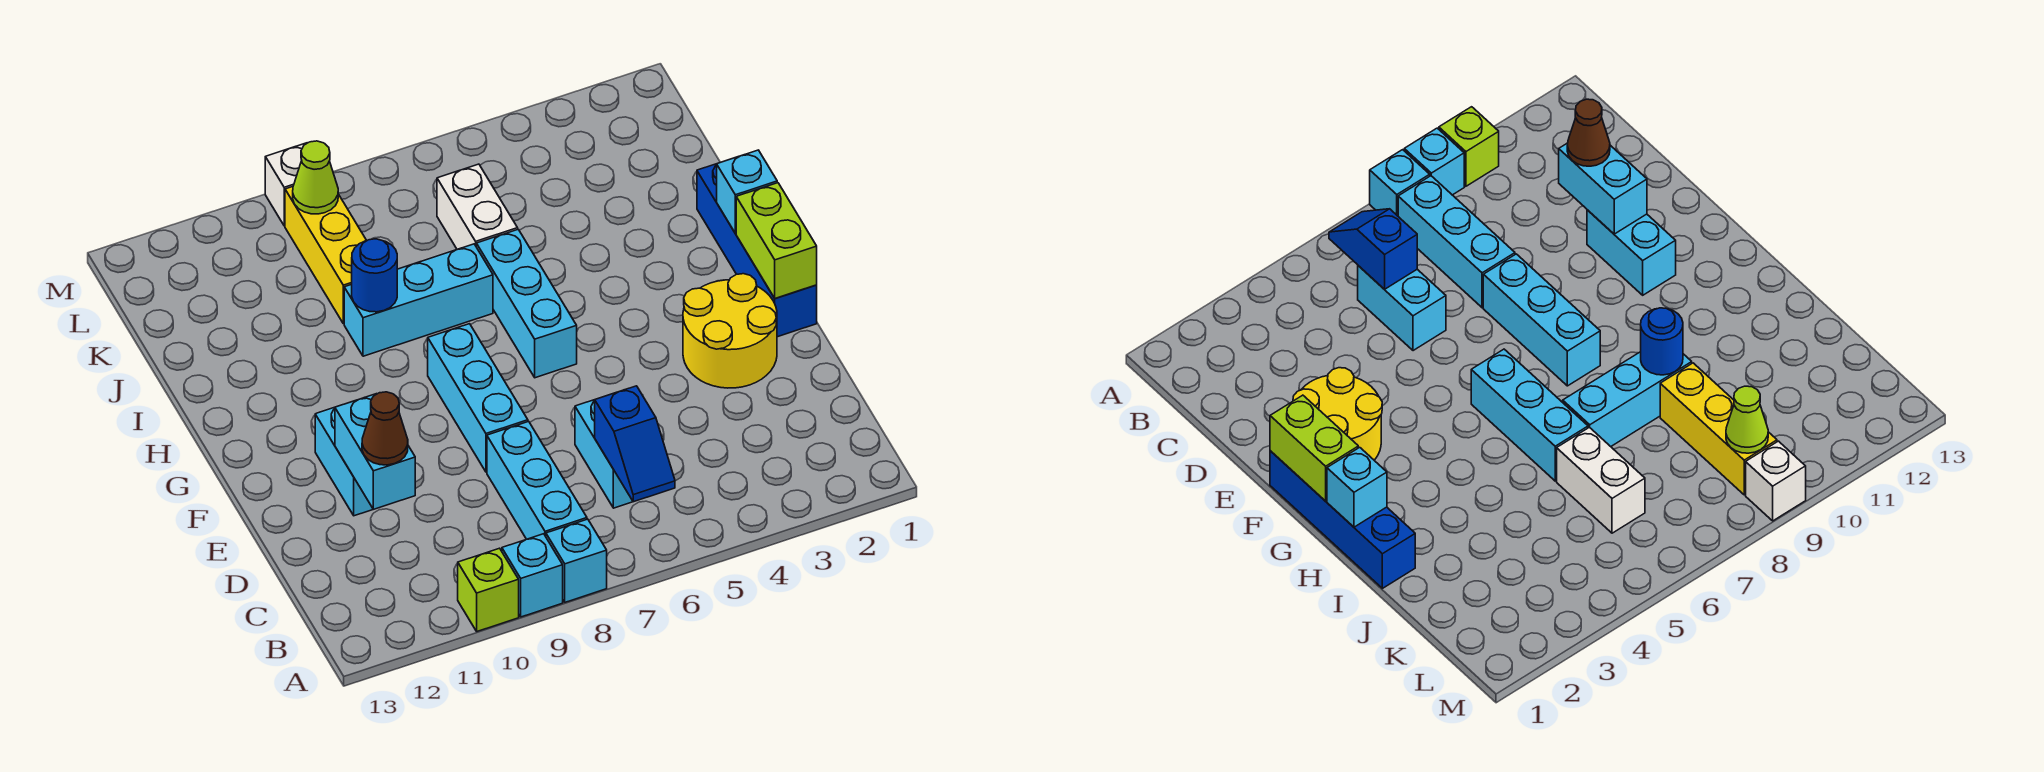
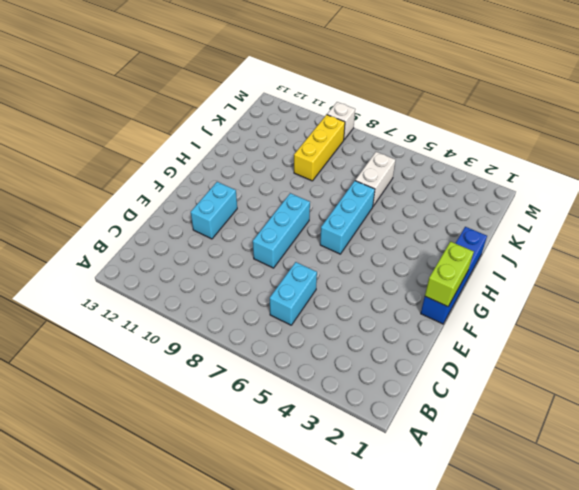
none -> cyan 1x1 brick [546,519,607,602]
none -> cyan 1x1 brick [502,534,563,617]
none -> lime 1x1 brick [458,548,519,631]

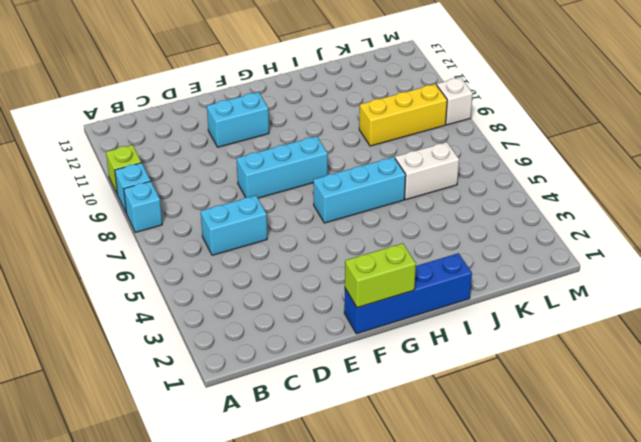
none -> cyan 1x3 brick [487,421,587,539]
none -> yellow 2x2 round brick [683,274,777,388]
none -> cyan 1x3 brick [344,244,493,356]

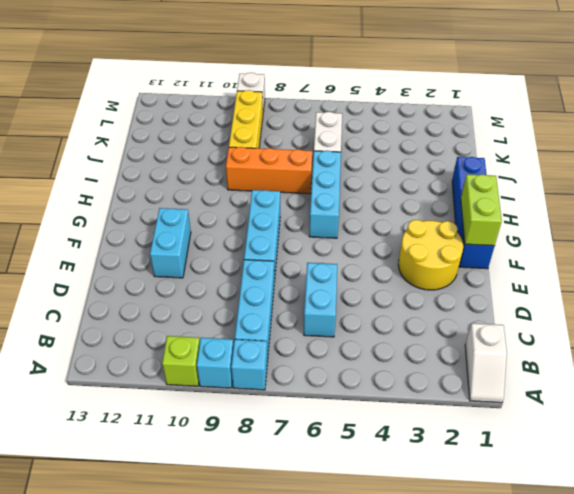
white 1x2 slope [465,323,507,403] -> none
orange 1x3 brick [226,147,312,194] -> cyan 1x3 brick [344,244,493,356]
none -> blue 1x2 slope [595,386,675,502]
none -> cyan 1x2 brick [335,394,415,509]
none -> cyan 1x1 brick [717,150,777,233]

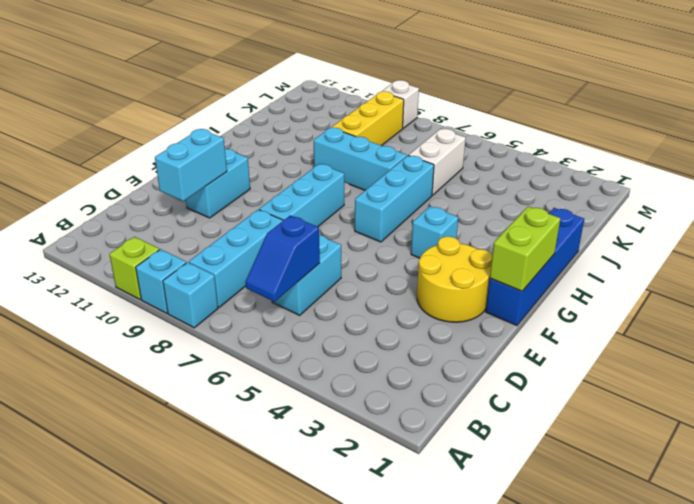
cyan 1x1 brick [411,206,458,258] -> cyan 1x1 brick moved to [717,150,777,233]
none -> blue 1x1 round brick [352,239,397,312]
none -> lime 1x1 cone [293,141,338,214]
none -> brown 1x1 cone [362,392,408,465]

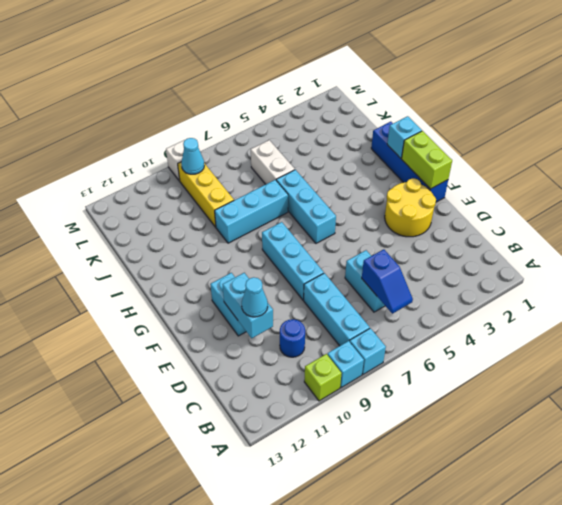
blue 1x1 round brick [280,319,305,357] -> blue 1x1 round brick moved to [352,239,397,312]
cyan 1x1 cone [242,277,268,317] -> brown 1x1 cone [362,392,408,465]
cyan 1x1 cone [181,138,204,174] -> lime 1x1 cone [293,141,338,214]

